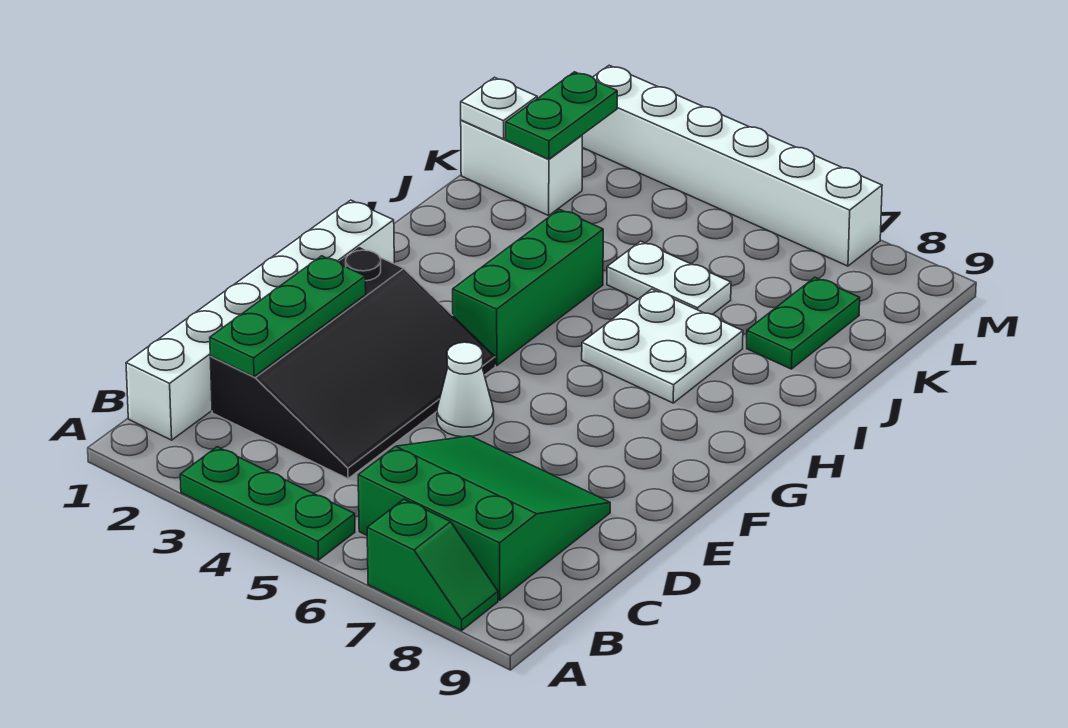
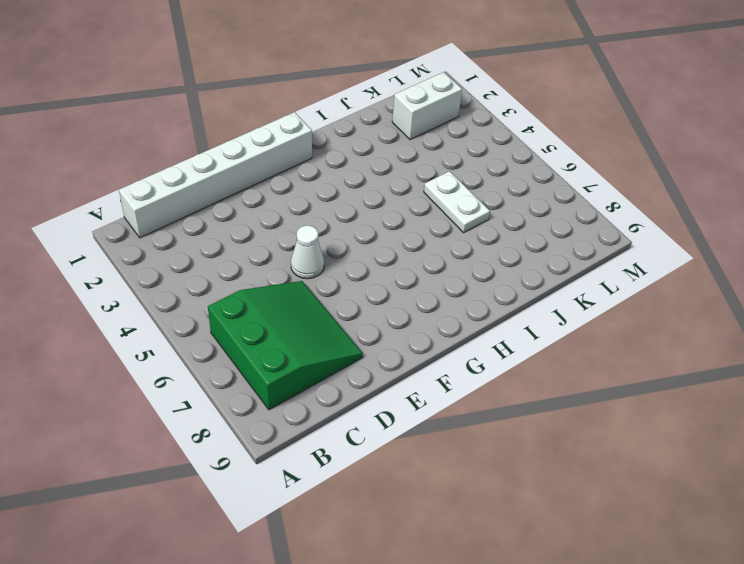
white 1x2 brick [392,72,462,140] -> white 1x2 brick turned to [461,120,582,215]
none -> green 1x3 plate [180,447,355,560]
none -> green 1x2 slope [367,499,498,630]
none -> black 3x4 slope [210,248,495,479]

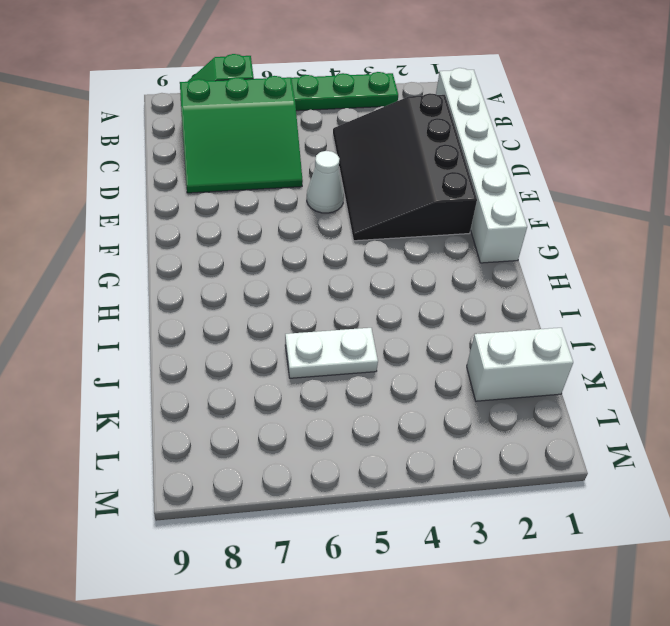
none -> green 1x3 brick [453,209,603,366]
none -> white 2x2 plate [582,289,743,403]
none -> green 1x2 plate [747,277,860,369]

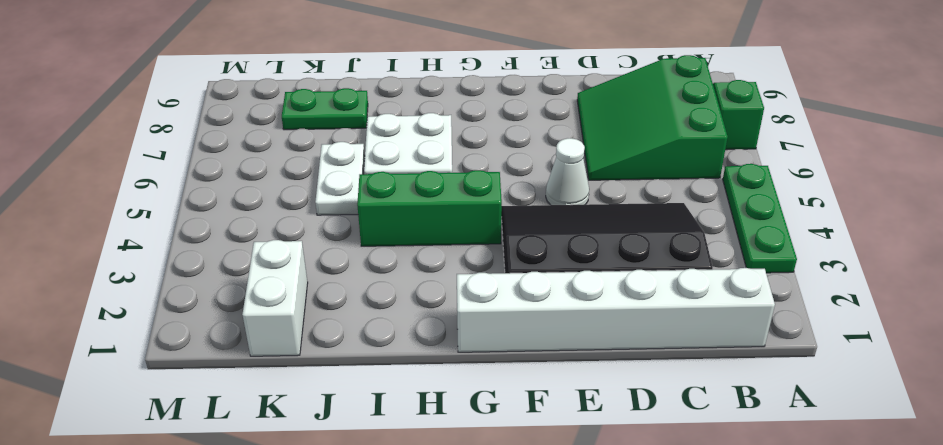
none -> white 1x6 brick [582,65,882,266]
none -> green 1x3 plate [210,256,366,377]
none -> white 1x1 plate [461,77,537,139]

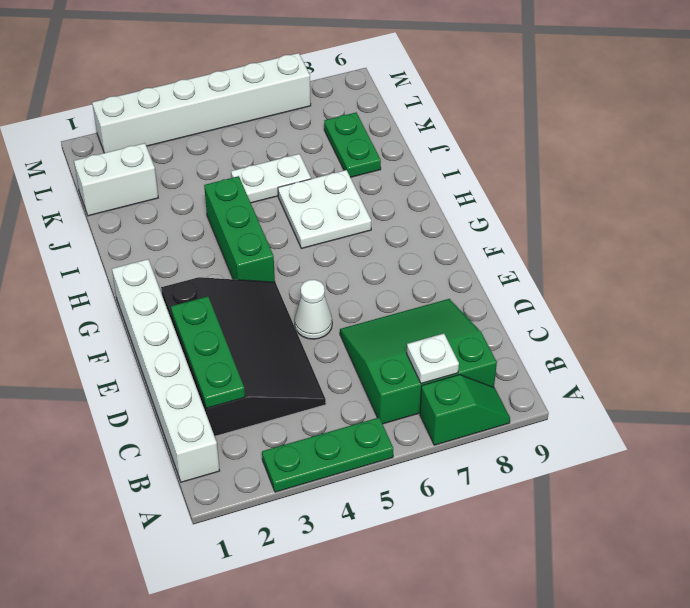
white 1x1 plate [407,334,459,384] -> white 1x1 plate moved to [461,77,537,139]
none -> green 1x2 plate [506,72,617,159]

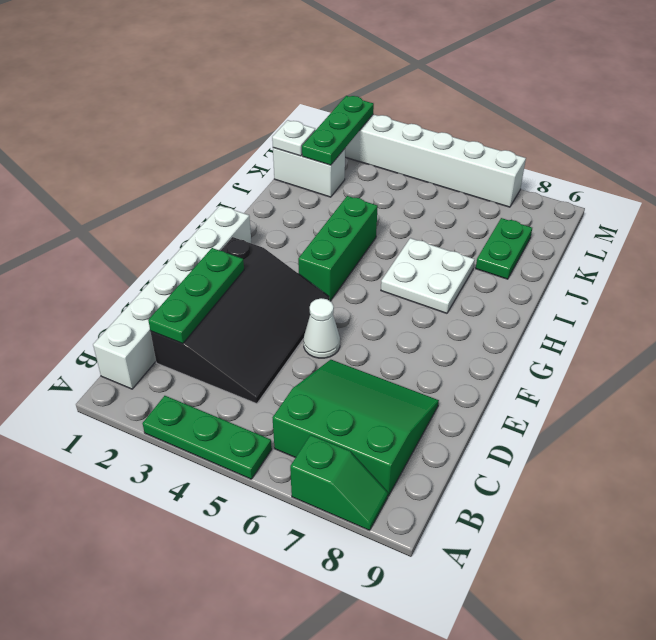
green 1x3 plate [302,96,374,165] -> green 1x2 plate [506,72,617,159]
none -> white 1x2 plate [607,241,731,314]

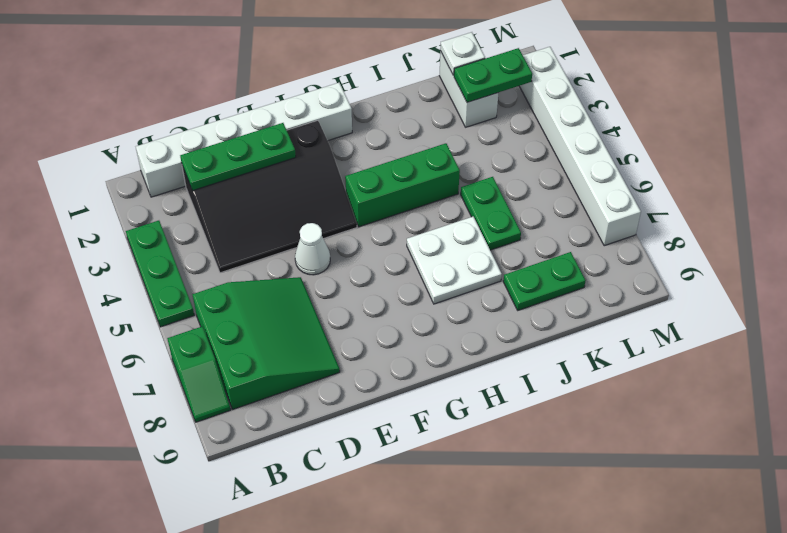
green 1x2 plate [461,177,521,250] -> white 1x2 plate [607,241,731,314]

